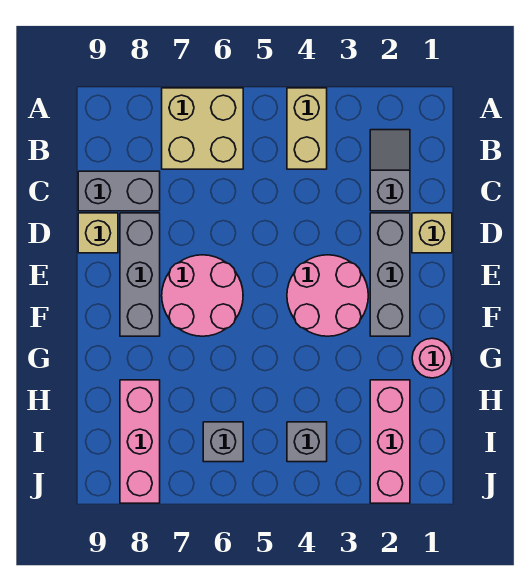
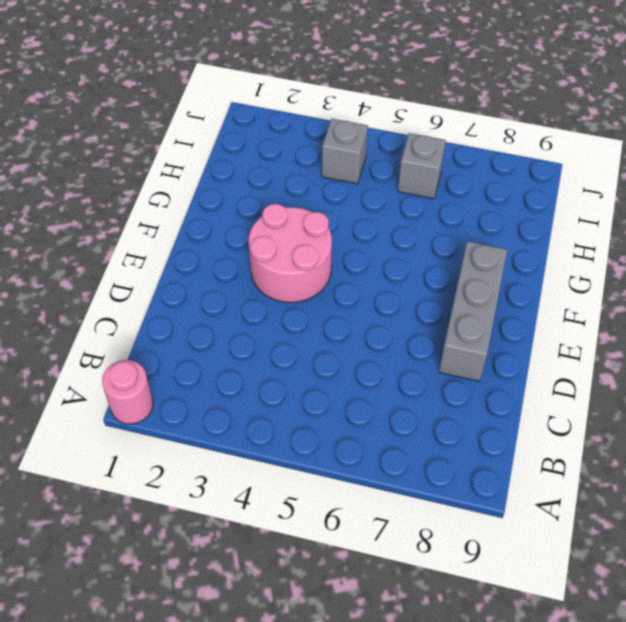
pink 1x1 round brick [102,360,153,424] -> pink 1x1 round brick moved to [412,338,452,378]
none -> tan 1x2 brick [287,88,327,169]
none -> tan 2x2 brick [162,88,243,169]
none -> grey 1x2 slope [370,130,410,211]

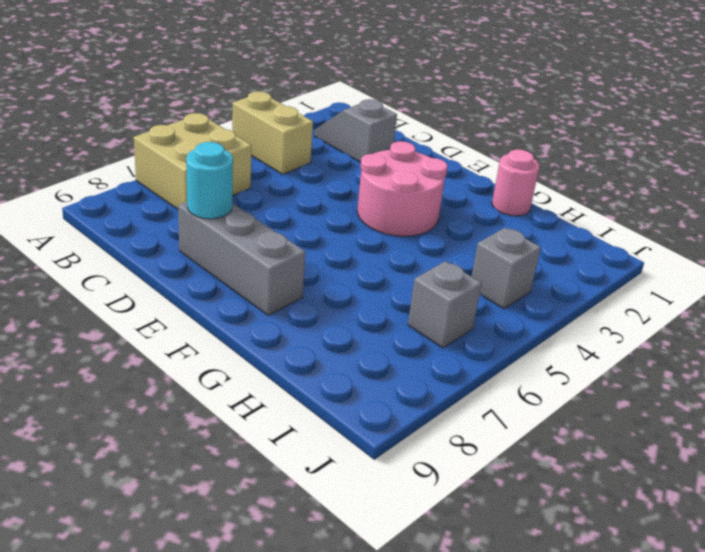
cyan 1x1 round brick [186,142,233,219] -> none
none -> grey 1x2 brick [78,171,160,211]
none -> tan 1x1 brick [412,213,452,253]
none -> grey 1x3 brick [370,213,410,336]

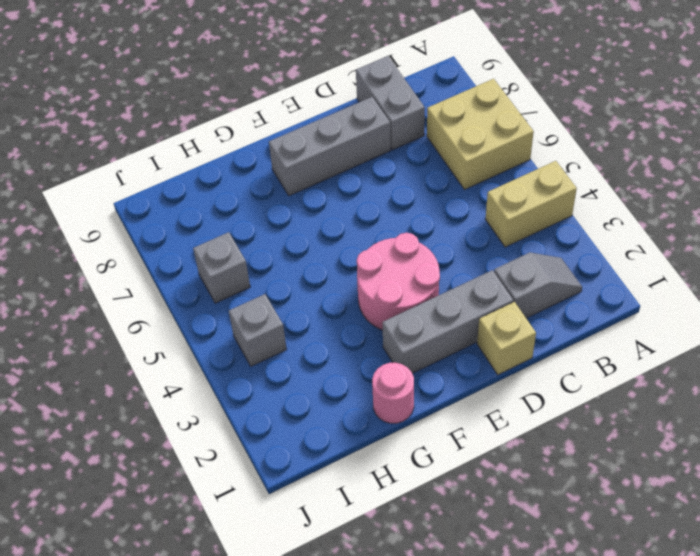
none -> tan 1x1 brick [78,213,118,253]
none -> pink 2x2 round brick [162,255,243,336]
none -> pink 1x3 brick [370,380,410,503]

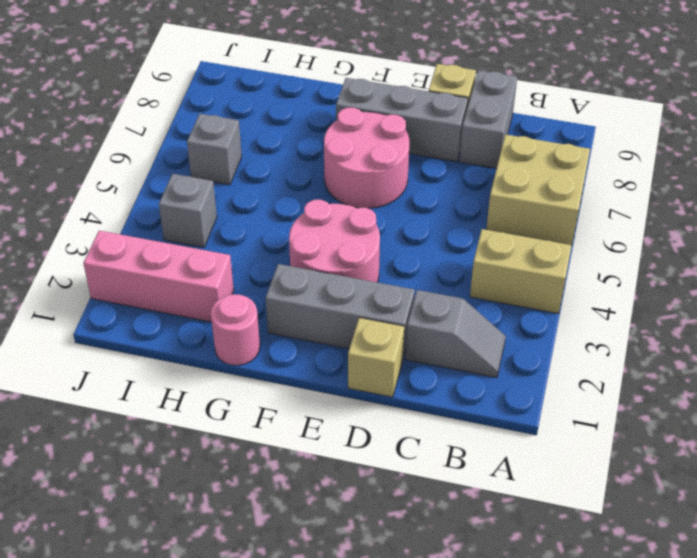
none -> pink 1x3 brick [120,380,160,503]

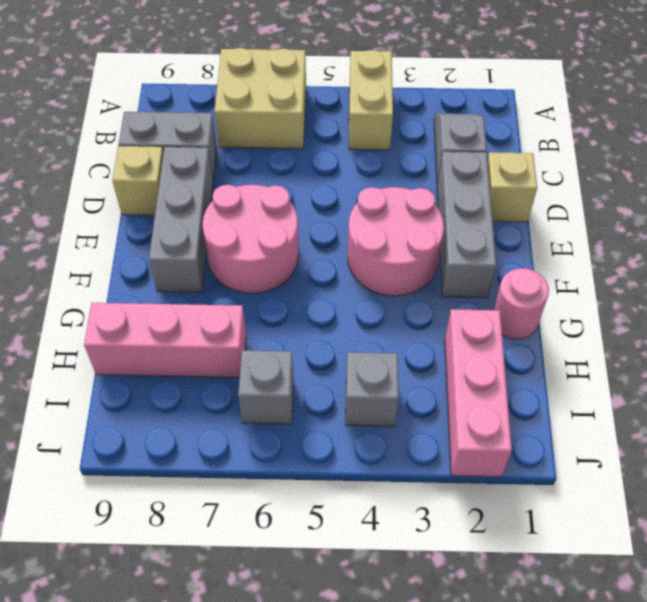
pink 1x3 brick [84,303,246,377] -> pink 1x3 brick turned to [120,380,160,503]

